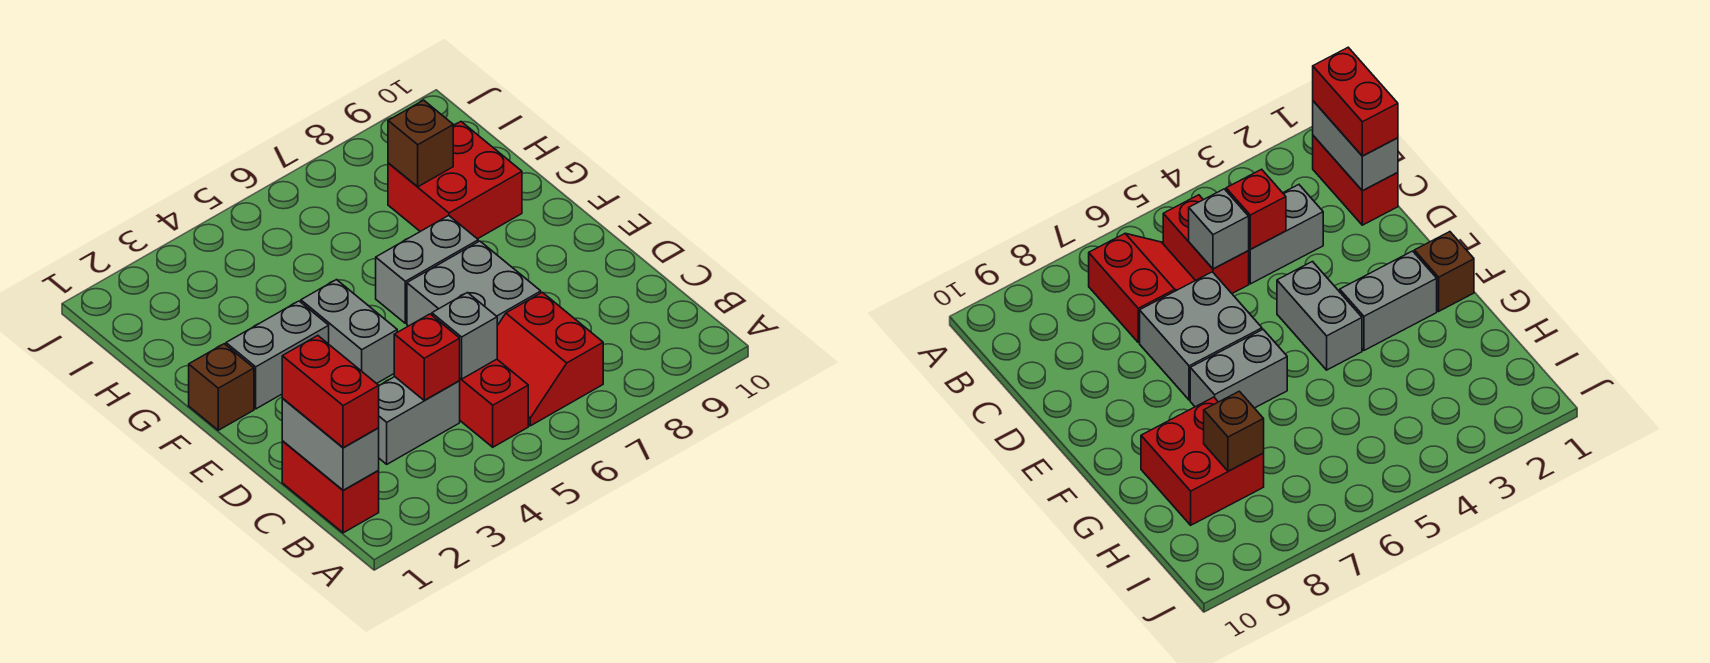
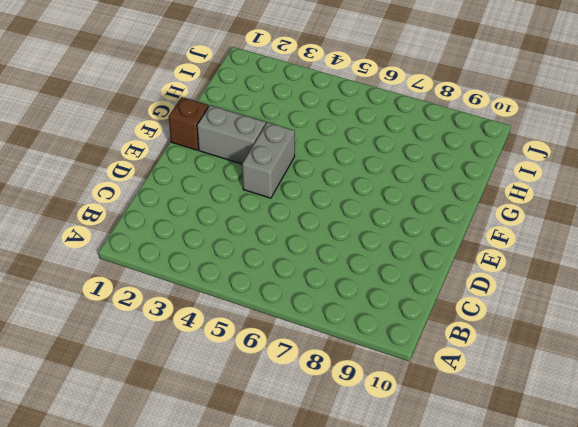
none -> red 1x2 brick [282,441,379,533]
none -> red 1x2 brick [460,359,528,447]
none -> red 2x2 slope [497,292,603,426]

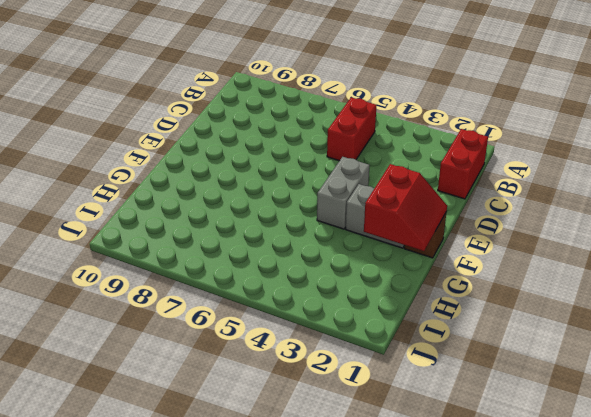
red 2x2 slope [364,164,447,251] -> red 2x2 slope moved to [497,292,603,426]
none -> grey 1x2 brick [379,377,460,464]
none -> grey 2x2 brick [407,241,541,326]
none -> grey 1x2 brick [376,215,478,323]

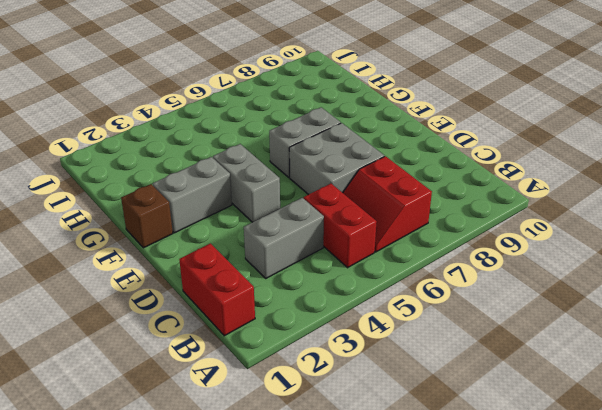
none -> red 2x2 brick [388,122,522,239]
none -> grey 1x2 brick [282,398,379,490]
none -> red 1x1 brick [394,314,460,401]

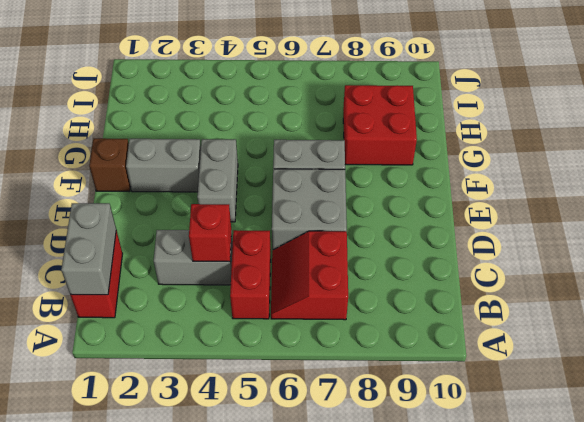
none -> grey 1x1 brick [432,293,497,379]
none -> brown 1x1 brick [388,100,453,187]
none -> red 1x2 brick [282,336,379,448]

